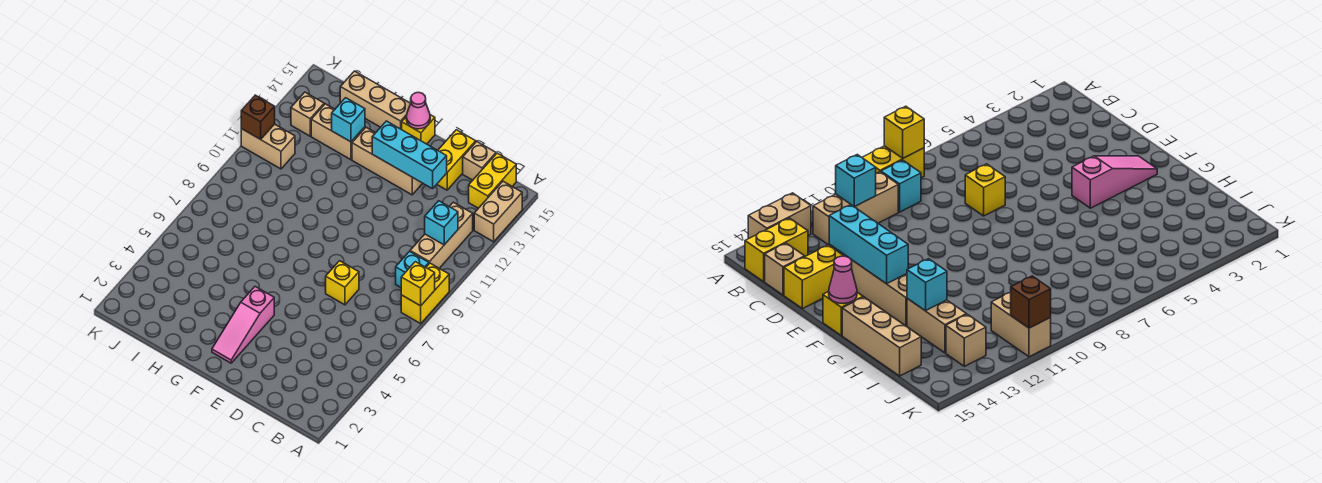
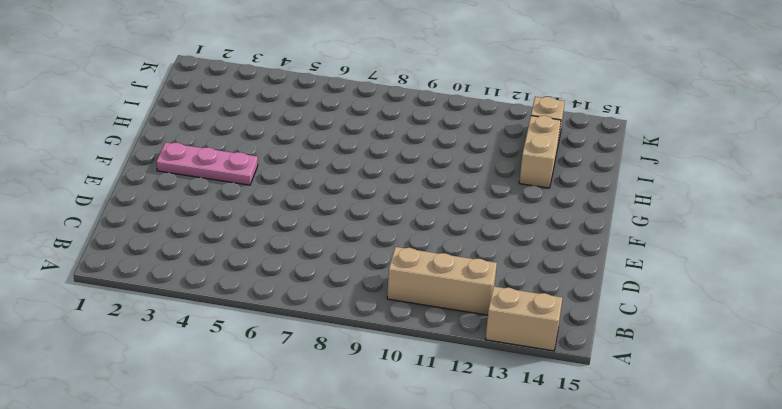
pink 1x3 plate [156,142,258,185] -> pink 1x3 slope [212,287,274,363]
none -> yellow 1x2 brick [401,263,449,323]
none -> cyan 1x1 brick [396,251,429,287]
none -> yellow 1x2 brick [469,153,516,208]

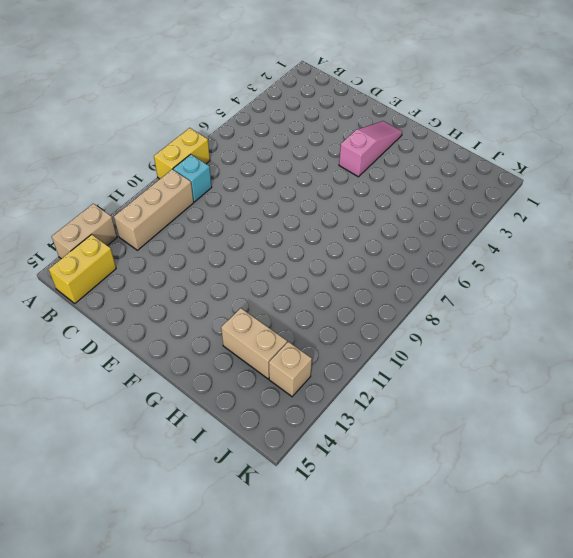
none -> tan 1x1 brick [463,142,496,180]
none -> yellow 1x1 brick [326,261,359,305]
none -> yellow 1x2 brick [437,130,476,190]

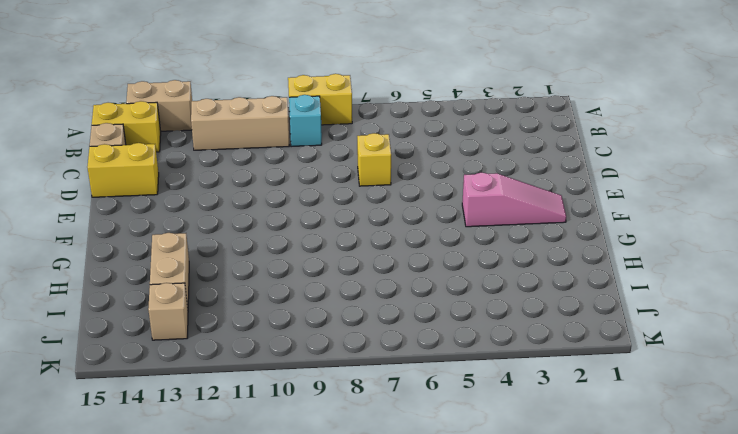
none -> tan 1x3 brick [352,127,423,195]
none -> yellow 1x1 brick [402,115,435,144]
none -> tan 1x3 brick [340,71,411,130]

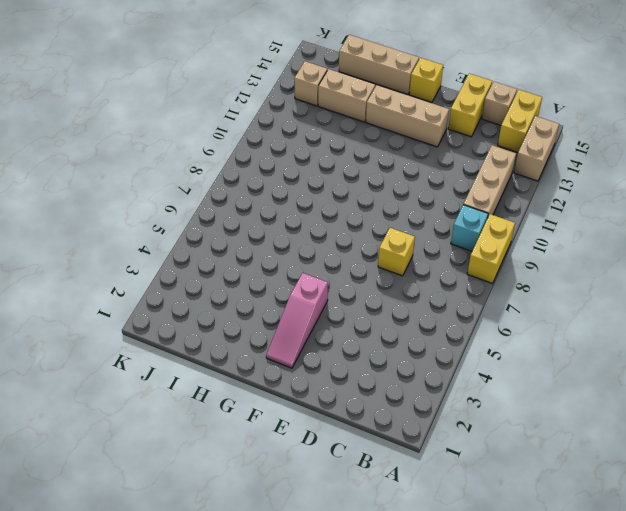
none -> tan 1x2 brick [241,124,295,169]
none -> yellow 1x1 brick [401,262,435,306]
none -> cyan 1x1 brick [425,201,458,245]

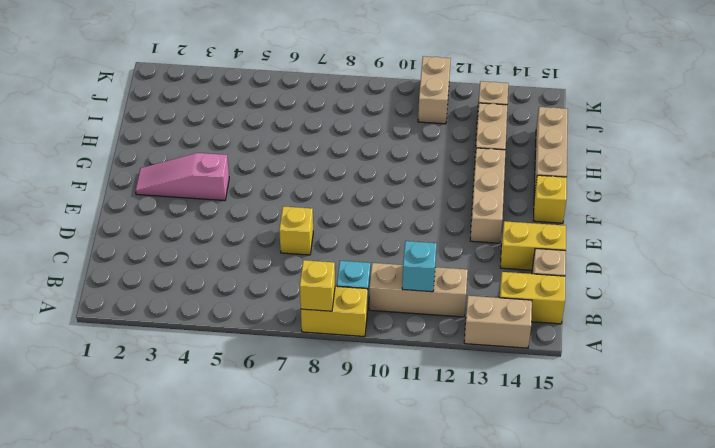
none -> cyan 1x3 brick [372,121,447,189]
none -> pink 1x1 cone [406,92,430,129]
none -> cyan 1x1 brick [332,98,365,142]

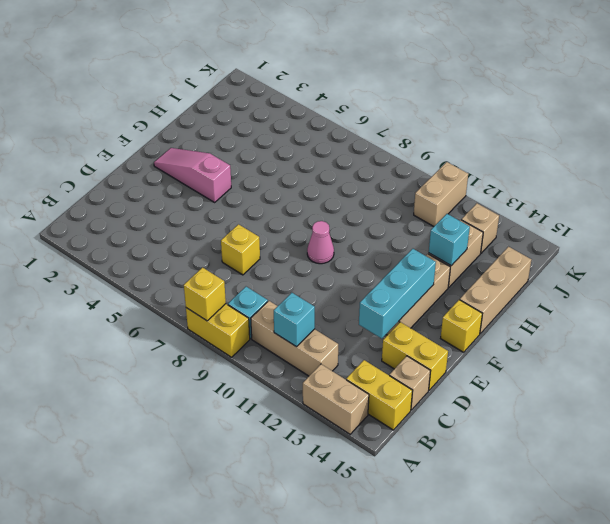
pink 1x1 cone [307,221,334,264] -> pink 1x1 cone moved to [406,92,430,129]
none -> brown 1x1 brick [241,95,275,139]

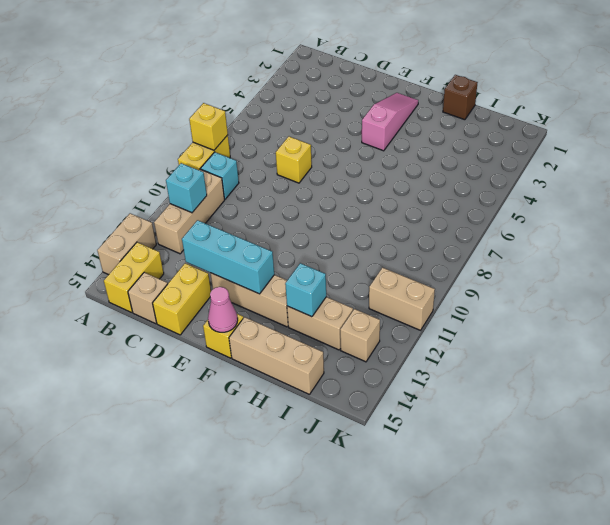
brown 1x1 brick [443,75,478,120] -> brown 1x1 brick moved to [241,95,275,139]

